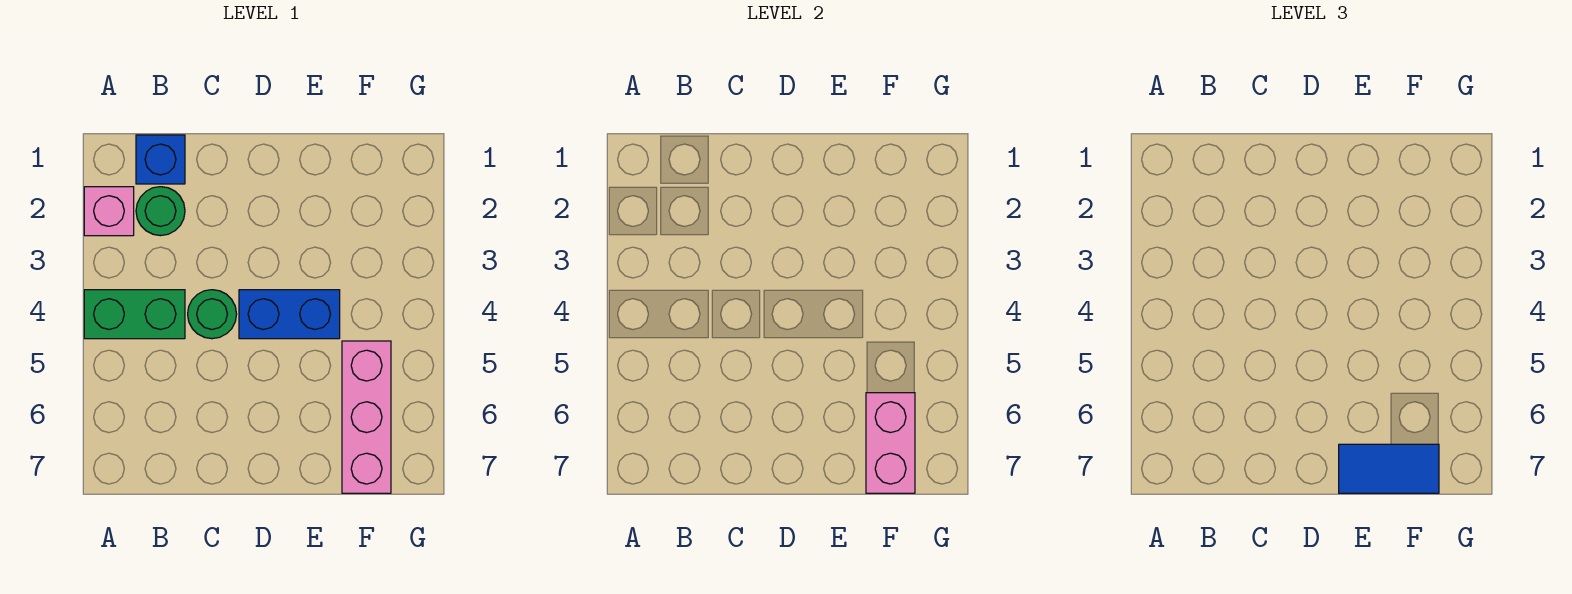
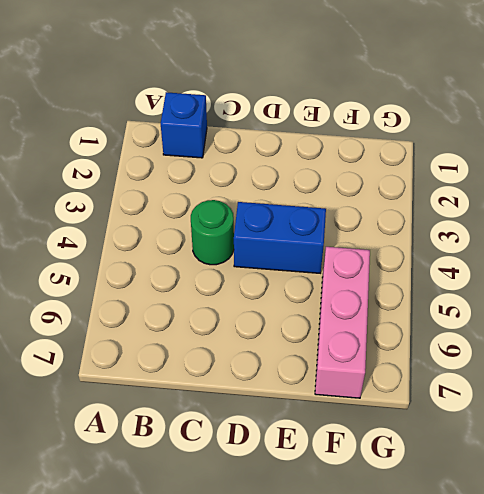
none -> pink 1x1 brick [84,187,134,236]
none -> green 1x2 brick [84,290,185,339]

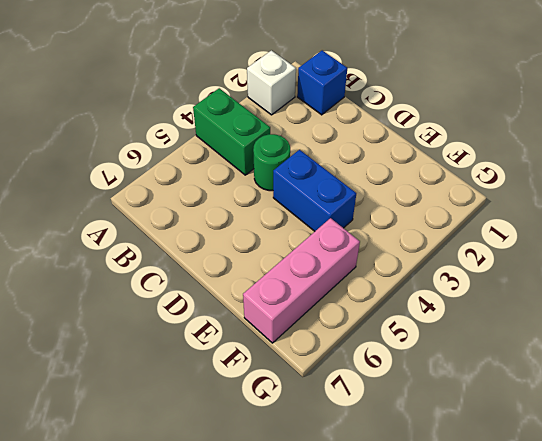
white 1x1 brick [247,50,296,115] -> pink 1x1 brick [84,187,134,236]
none -> green 1x1 round brick [136,187,185,236]
none -> pink 1x2 brick [866,393,915,493]

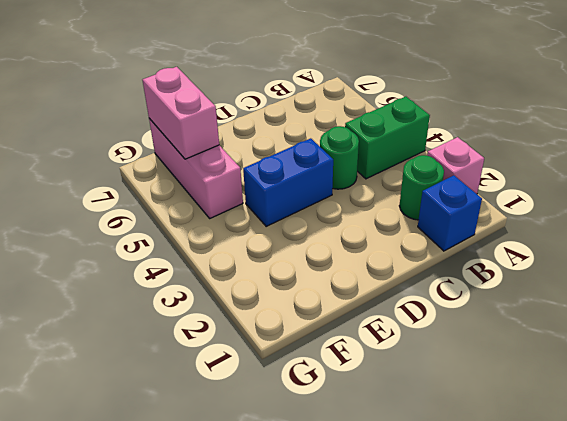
none -> blue 1x2 tile [1339,444,1439,493]

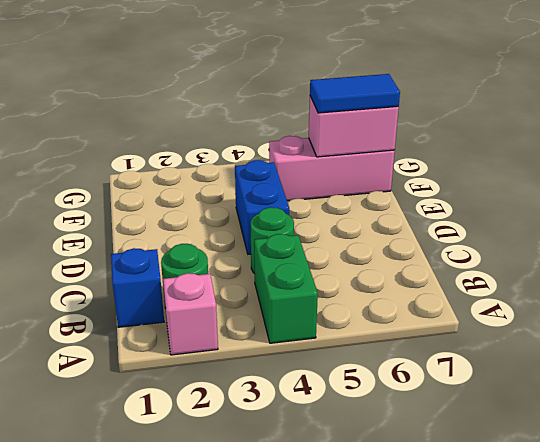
blue 1x2 tile [310,74,400,113] -> blue 1x2 tile turned to [1339,444,1439,493]

